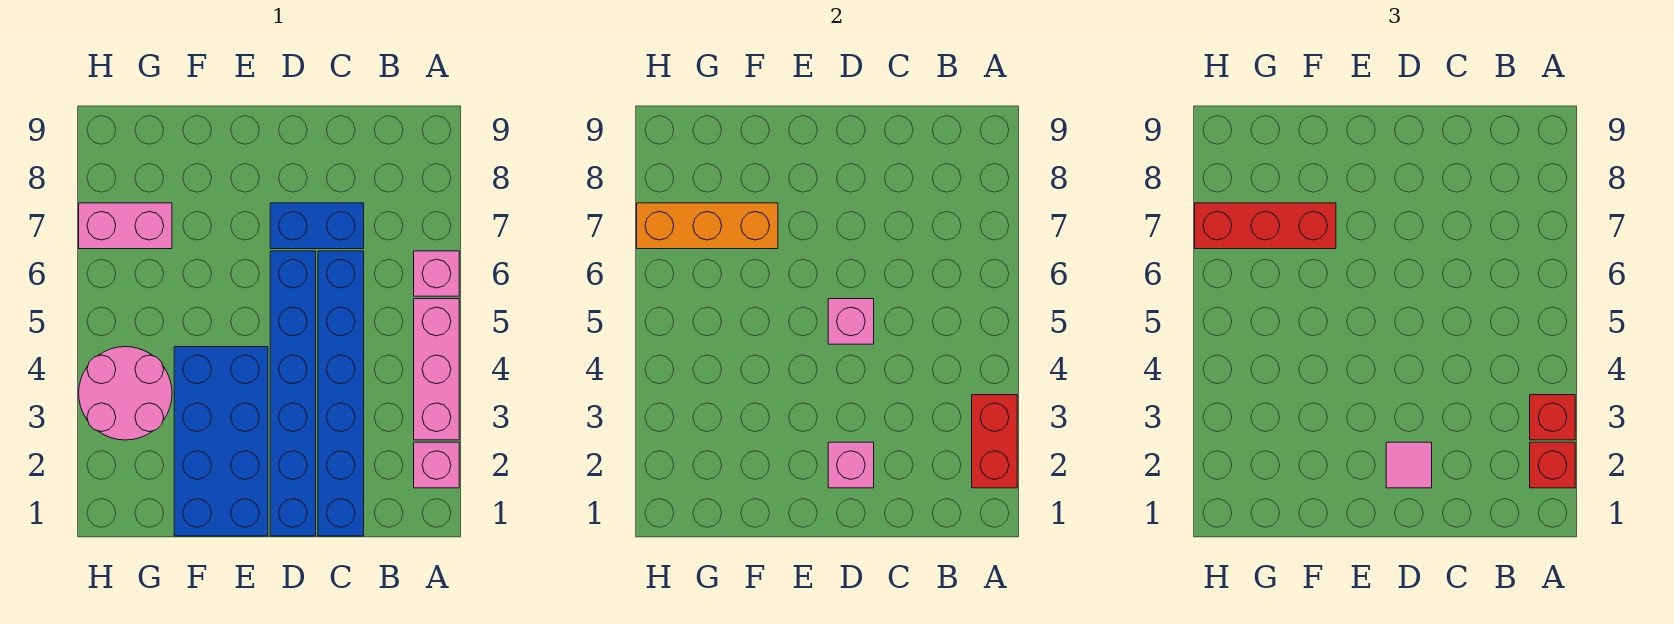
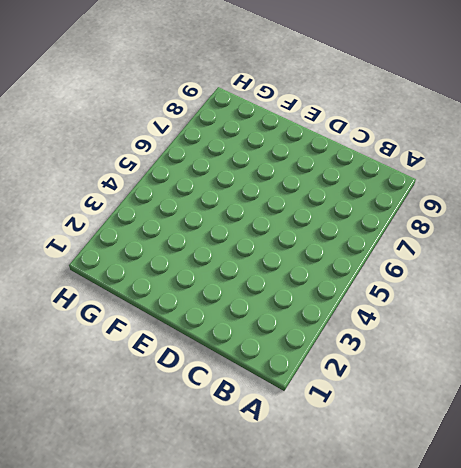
none -> pink 1x1 brick [414,442,459,488]
none -> pink 1x3 brick [414,299,459,440]
none -> pink 1x1 brick [414,251,459,296]

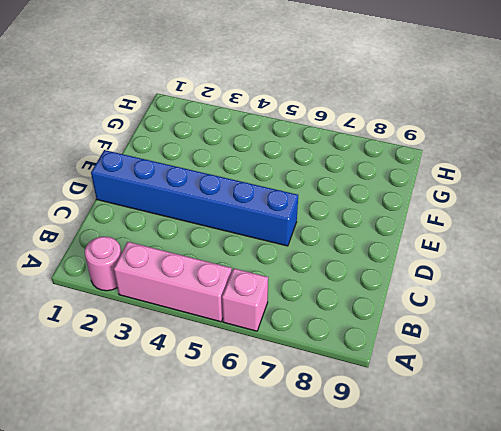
pink 1x1 round brick [85,237,121,291] -> pink 1x1 brick [414,442,459,488]
none -> blue 1x6 brick [318,251,364,536]
none -> blue 1x2 brick [270,203,364,249]
none -> blue 2x4 brick [174,347,268,536]

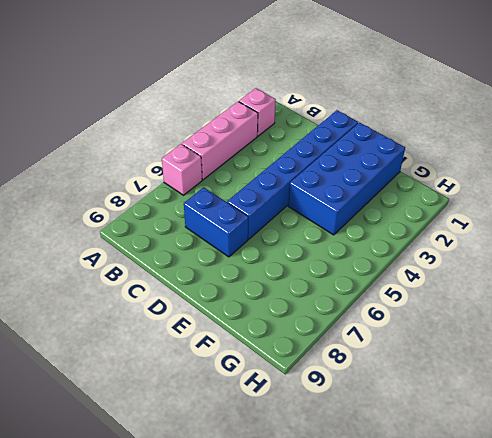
none -> blue 1x6 brick [318,251,364,536]
none -> pink 2x2 round brick [79,347,172,440]
none -> pink 1x2 brick [79,203,172,249]

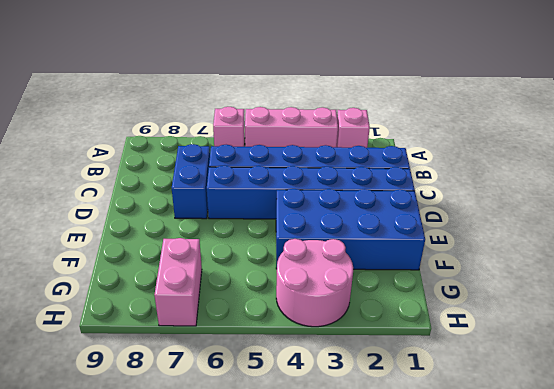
none -> red 1x2 brick [972,395,1017,488]
none -> pink 1x1 brick [828,442,874,488]
none -> pink 1x1 brick [828,299,874,344]

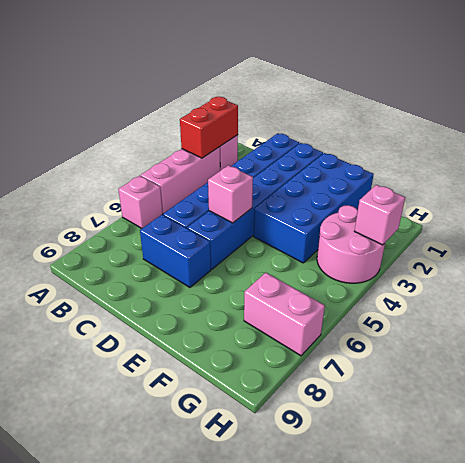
pink 1x1 brick [355,185,405,245] -> pink 1x1 brick moved to [828,442,874,488]
none -> orange 1x3 brick [637,203,778,249]
none -> red 1x1 brick [1530,442,1575,488]
none -> red 1x1 brick [1530,395,1575,440]

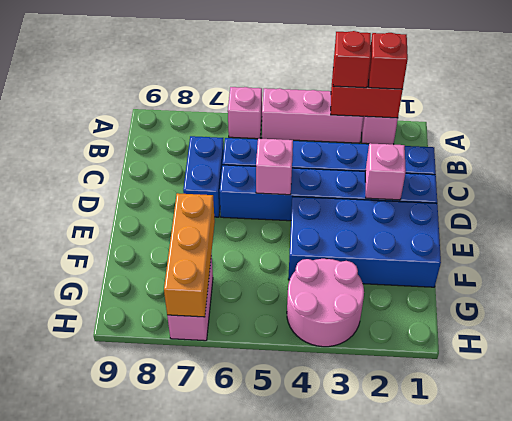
none -> pink 1x1 tile [1386,442,1432,488]
none -> red 1x3 brick [1195,203,1336,249]

